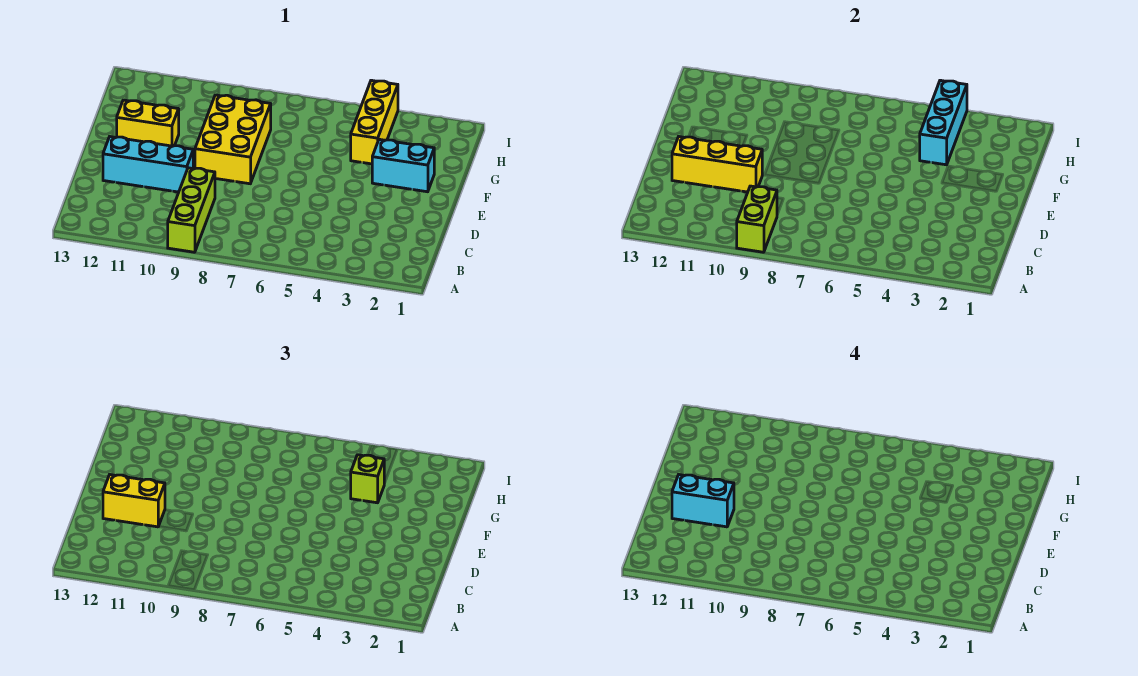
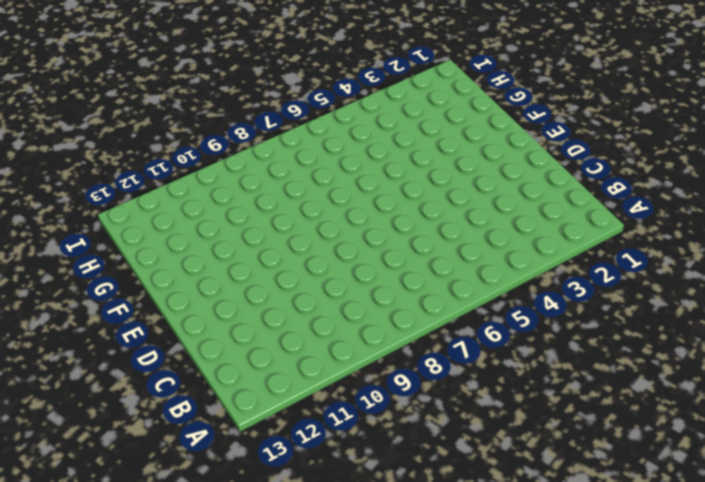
none -> lime 1x3 brick [168,168,215,252]
none -> cyan 1x3 brick [103,137,193,192]
none -> yellow 2x3 brick [195,95,271,184]

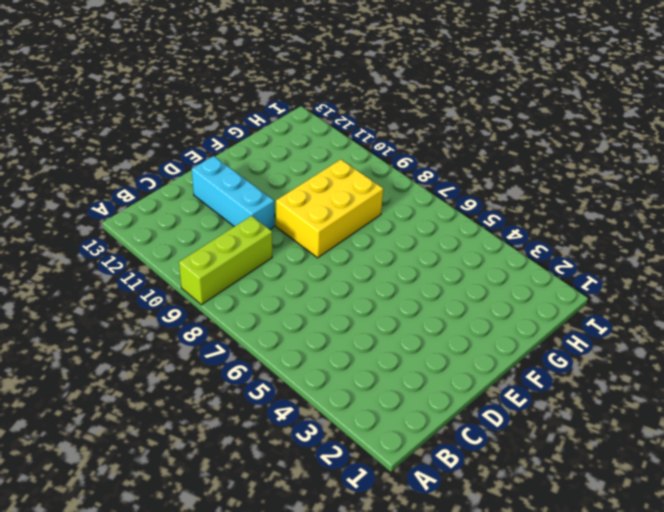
none -> cyan 1x2 brick [372,139,434,192]
none -> yellow 1x2 brick [117,100,179,146]
none -> yellow 1x3 brick [351,80,398,164]

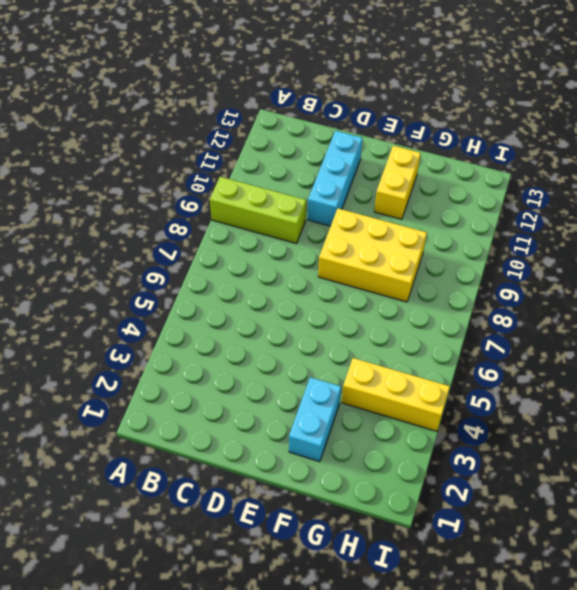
none -> lime 1x2 brick [737,186,777,252]
none -> yellow 1x3 brick [672,137,762,192]
none -> cyan 1x3 brick [920,80,967,165]

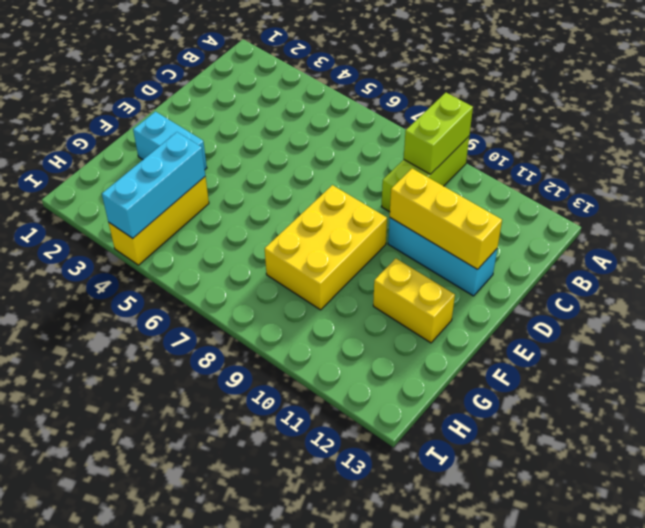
none -> yellow 1x2 brick [103,475,165,527]
none -> lime 1x1 brick [351,455,384,503]
none -> cyan 1x2 brick [672,475,734,527]

